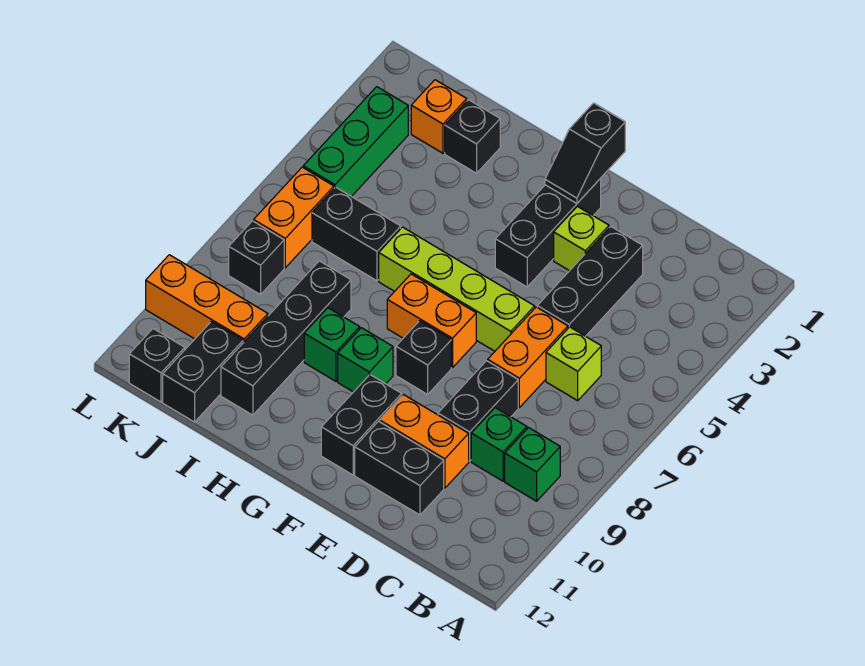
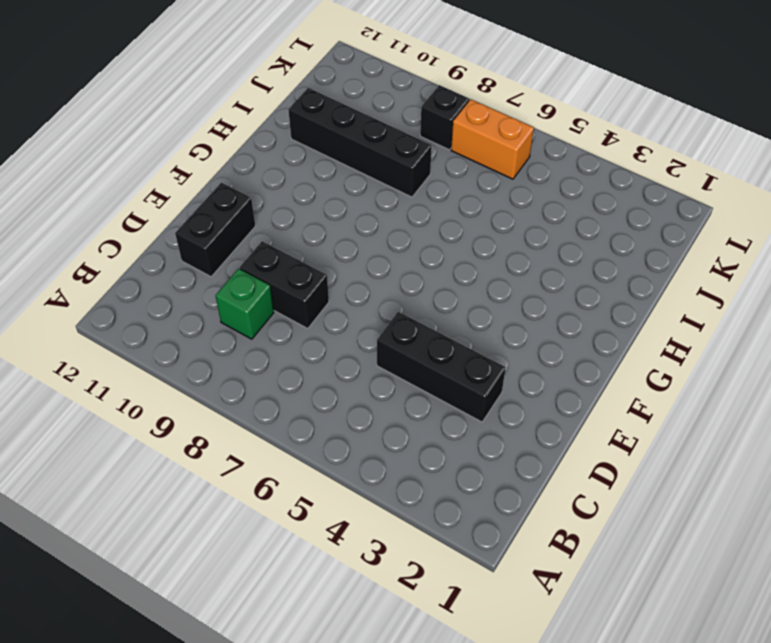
none -> green 1x1 brick [505,428,560,501]
none -> lime 1x1 brick [546,327,601,401]
none -> orange 1x2 brick [488,307,568,407]

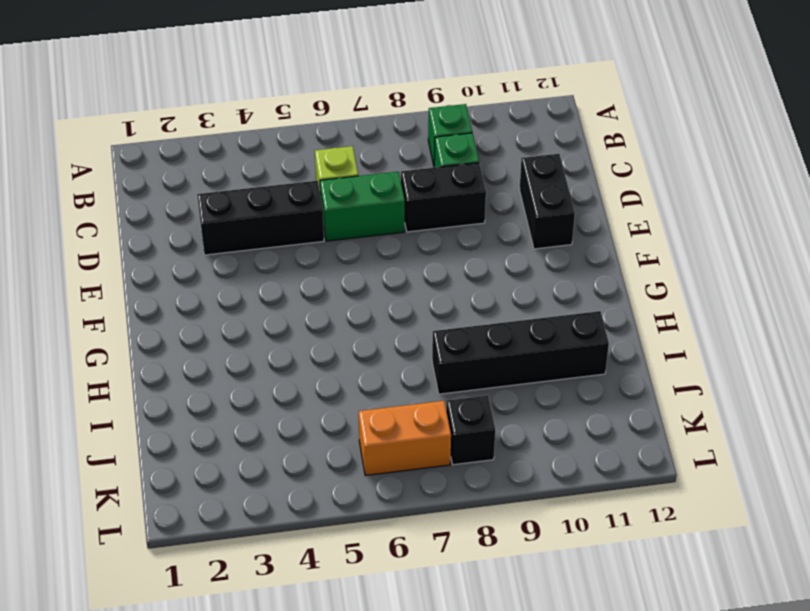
green 1x2 brick [320,172,405,241] -> orange 1x2 brick [488,307,568,407]
none -> orange 1x2 brick [380,395,469,488]
none -> lime 1x1 brick [554,206,609,271]
none -> lime 1x4 brick [379,227,535,351]

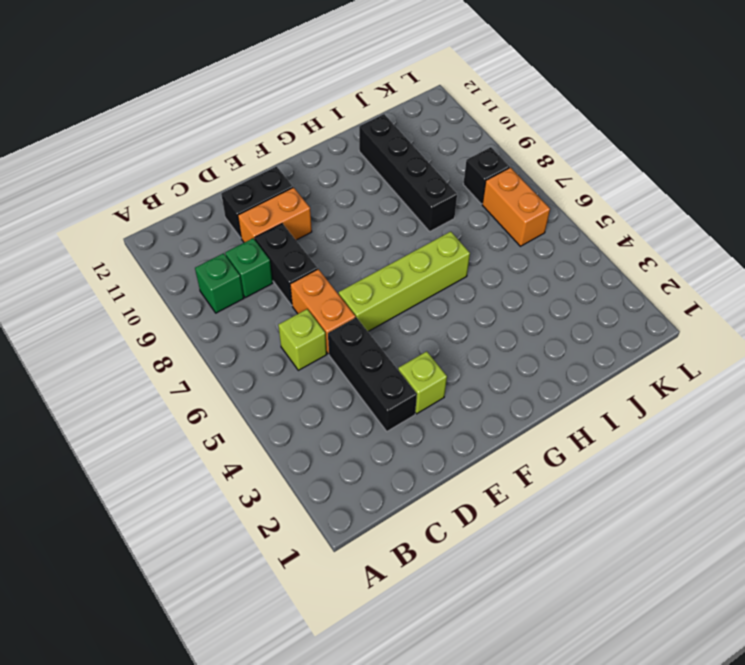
none -> black 1x3 brick [495,179,601,287]
none -> orange 1x2 brick [387,274,476,368]
none -> black 1x1 brick [396,321,451,394]

